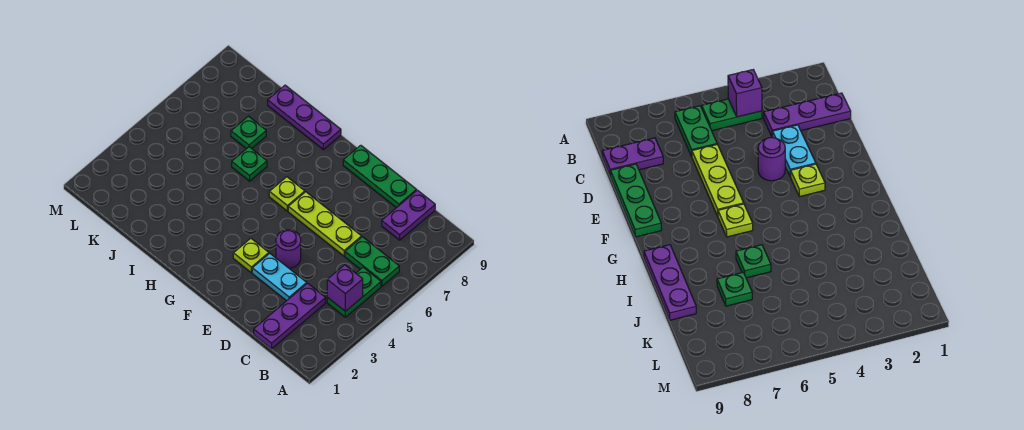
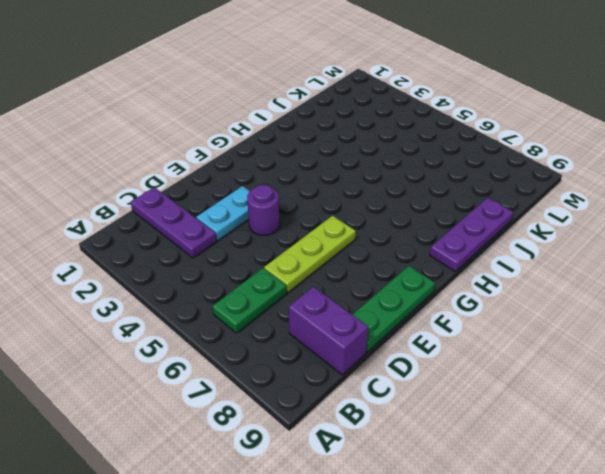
purple 1x2 brick [289,287,369,375] -> purple 1x2 plate [382,190,435,240]
none -> green 1x2 plate [327,267,381,317]
none -> lime 1x1 plate [233,238,269,273]
none -> lime 1x1 plate [269,177,305,211]

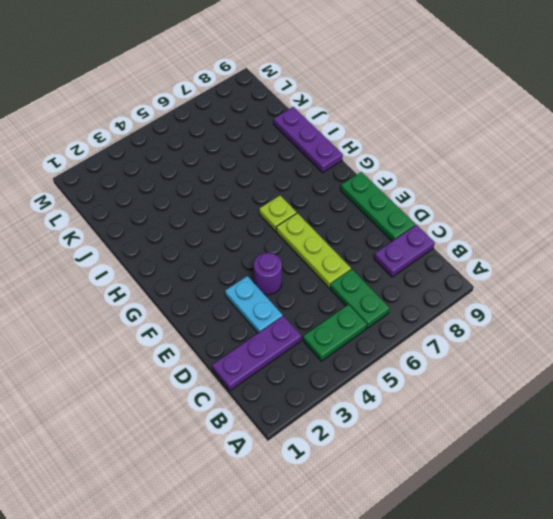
none -> lime 1x1 plate [233,238,269,273]
none -> green 1x1 plate [232,147,267,181]
none -> green 1x1 plate [231,116,266,149]

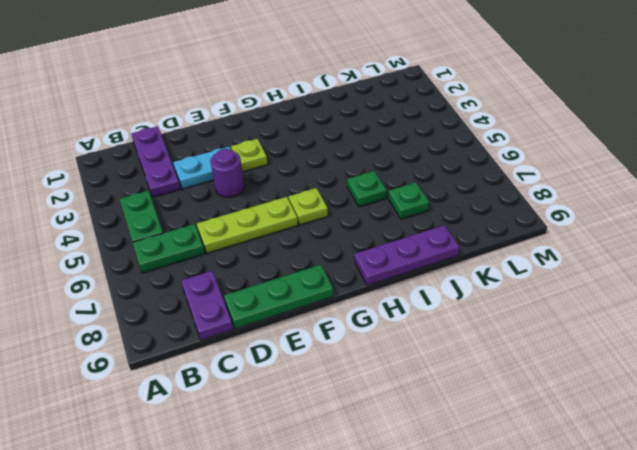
none -> purple 1x1 brick [327,265,363,311]

